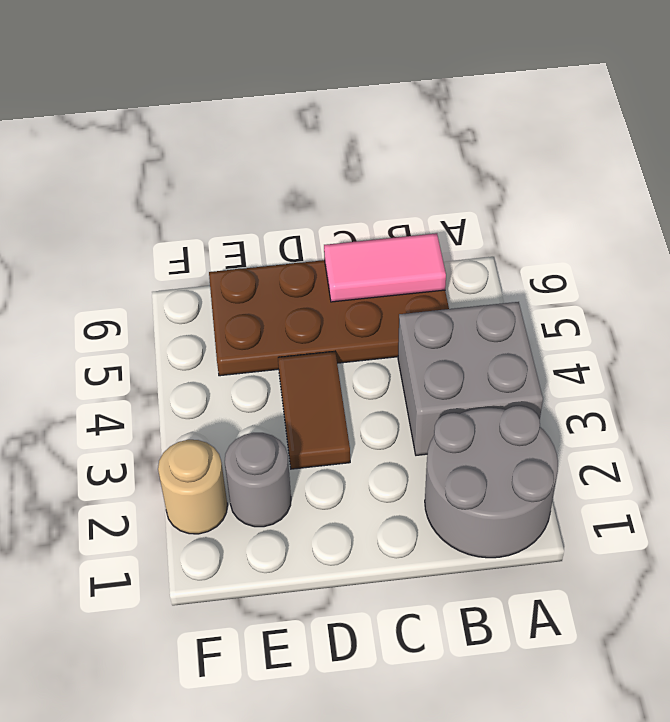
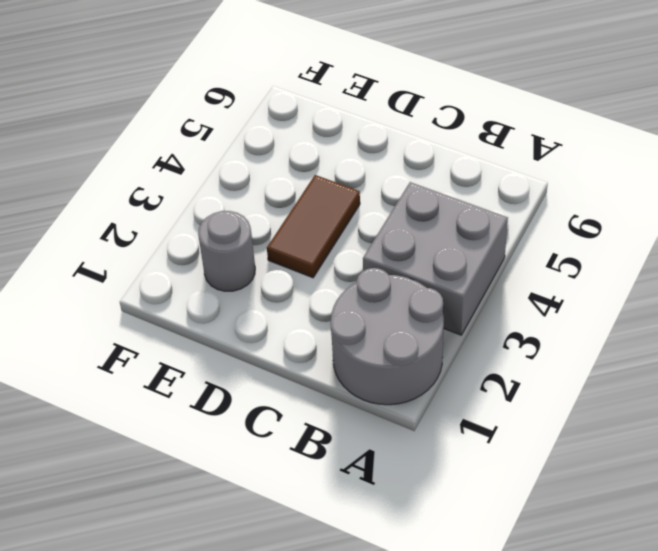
none -> brown 2x4 plate [209,260,449,376]
none -> tan 1x1 round brick [158,440,227,534]

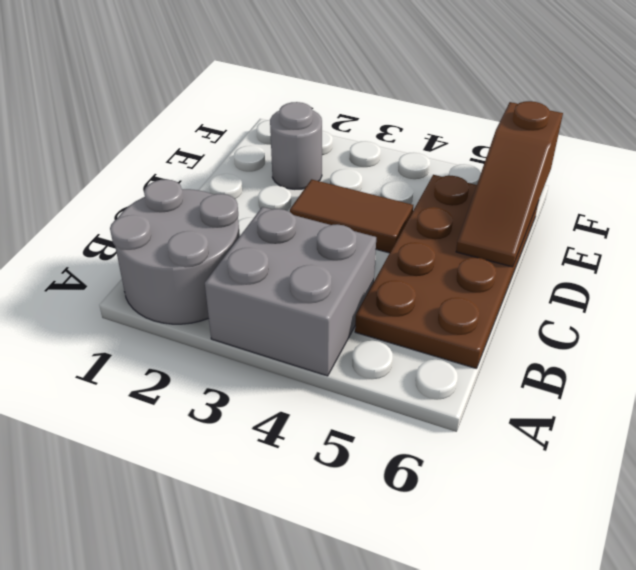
brown 1x3 slope [456,101,563,267] -> none
none -> tan 1x1 round brick [158,440,227,534]
none -> pink 1x2 tile [324,233,446,302]

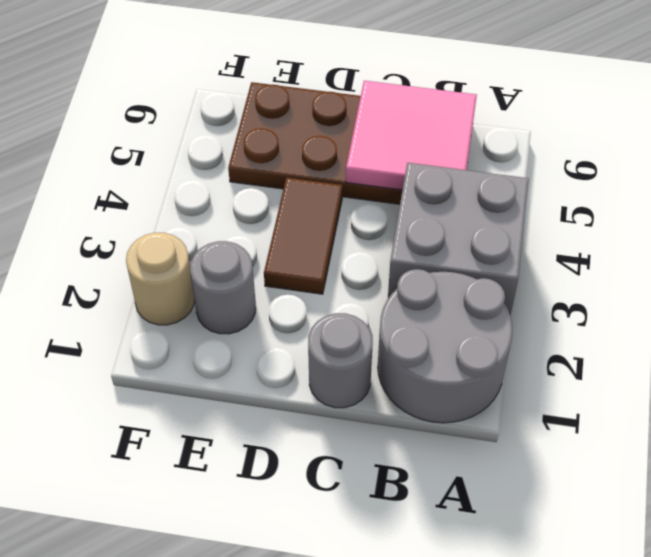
pink 2x2 tile [346,81,477,190] -> pink 1x2 tile [324,233,446,302]
grey 1x1 round brick [308,313,373,408] -> none

